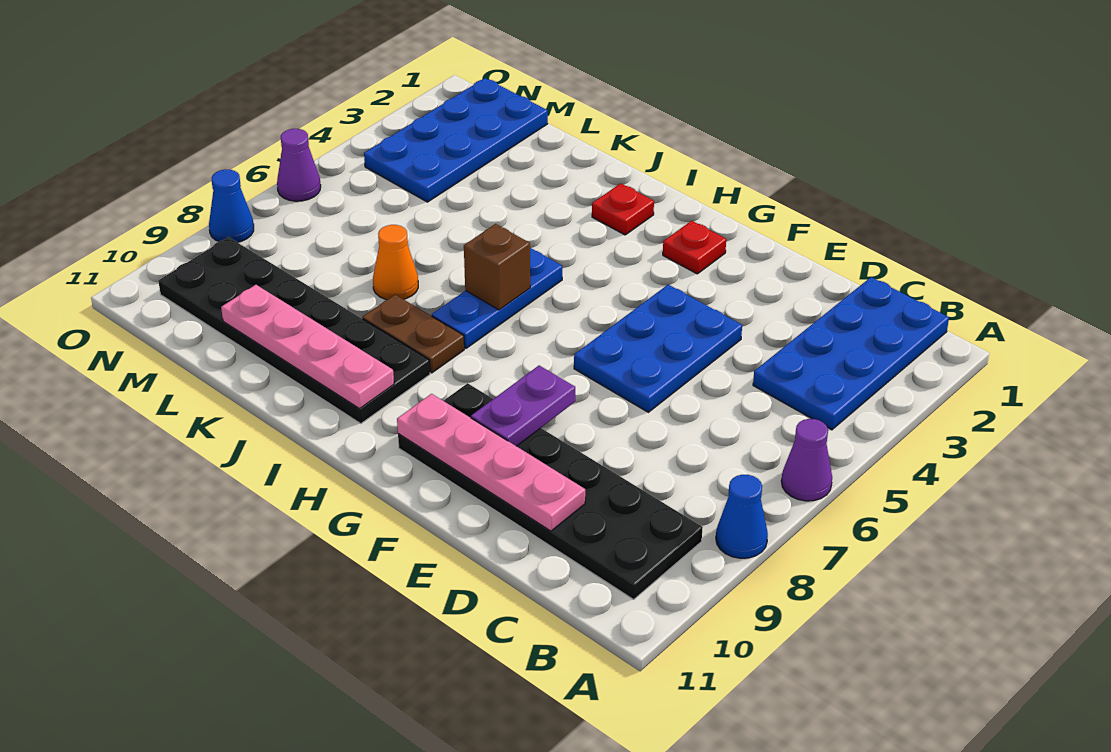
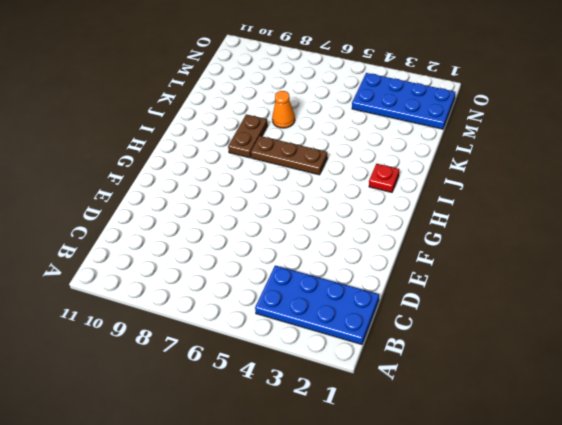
brown 1x3 plate [251,136,328,175] -> blue 1x3 plate [432,248,562,348]
none -> purple 1x1 cone [781,419,832,501]
none -> blue 1x1 cone [716,475,768,558]
none -> black 2x6 plate [398,383,703,599]

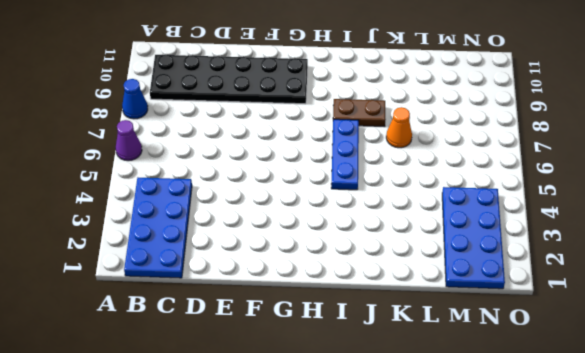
none -> blue 2x3 plate [574,285,742,412]
none -> red 1x1 plate [663,221,726,274]
none -> red 1x1 plate [592,183,654,235]

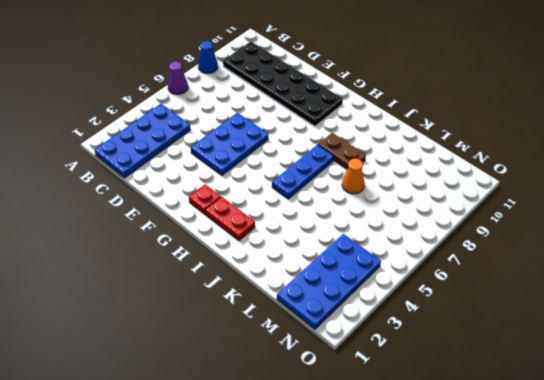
red 1x2 plate [205,197,255,241] -> red 1x1 plate [592,183,654,235]
none -> black 2x6 plate [158,237,430,423]
none -> purple 1x1 cone [277,129,321,201]
none -> blue 1x1 cone [209,169,254,243]

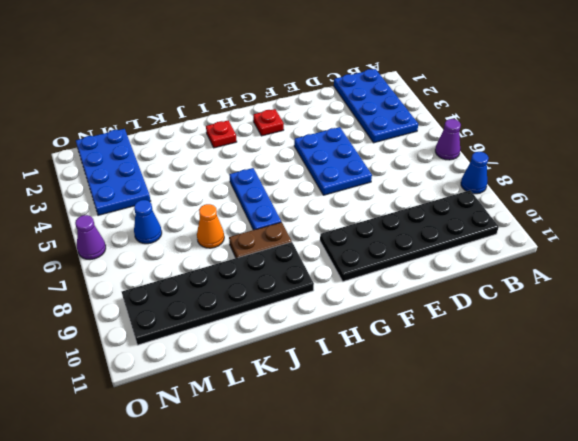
blue 1x1 cone [134,200,162,244] -> blue 1x1 cone moved to [209,169,254,243]
none -> pink 1x4 plate [397,394,585,531]
none -> purple 1x2 plate [471,366,575,446]
none -> brown 1x1 brick [464,224,530,310]

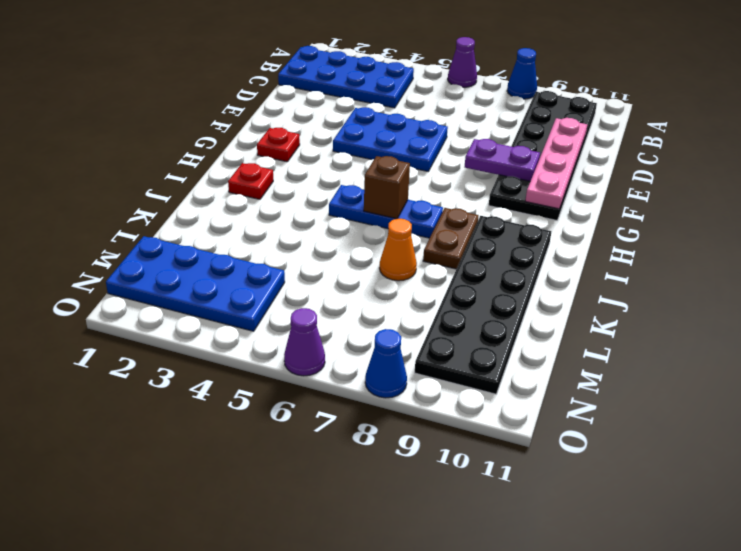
none -> pink 1x4 plate [221,285,394,409]

